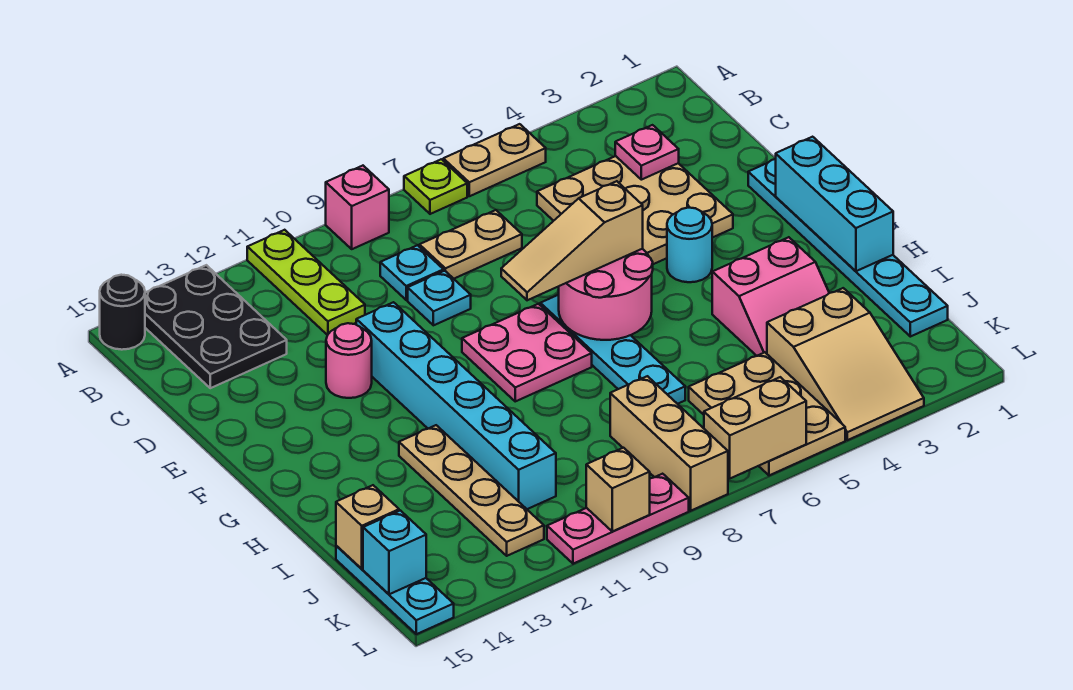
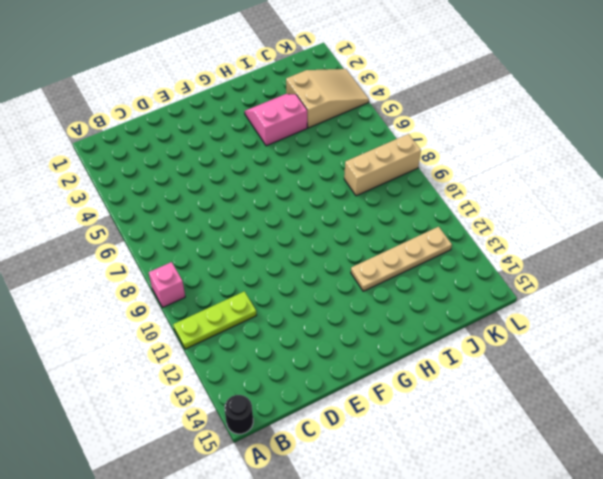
pink 2x2 slope [245,94,307,146] -> pink 2x2 slope turned to [712,237,829,356]
none -> tan 1x2 plate [443,124,546,196]
none -> lime 1x1 plate [404,159,467,214]
none -> black 2x3 plate [145,265,287,388]
none -> tan 3x3 plate [537,156,733,264]

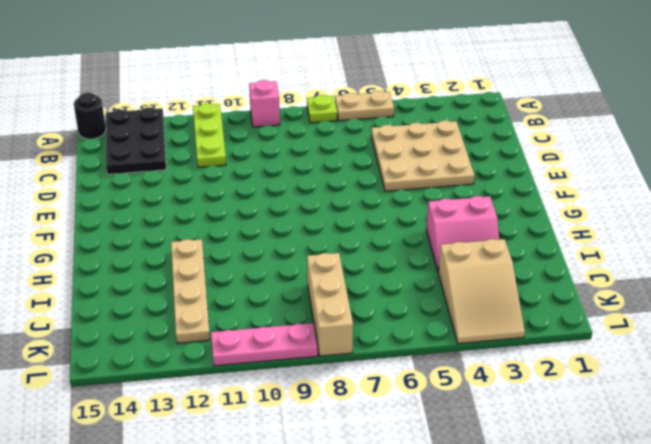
none -> tan 1x2 plate [419,210,522,279]
none -> cyan 1x1 plate [380,245,444,300]
none -> cyan 1x1 plate [408,271,471,325]
none -> cyan 1x6 plate [748,159,948,337]

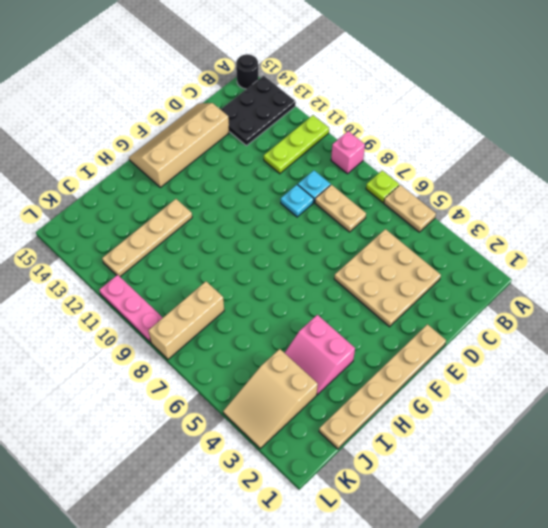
tan 2x4 slope [129,103,229,187] -> none
tan 1x6 plate [319,324,446,449] -> cyan 1x6 plate [748,159,948,337]
none -> cyan 1x6 brick [356,302,556,509]
none -> pink 1x1 round brick [326,323,372,398]
none -> cyan 1x1 round brick [667,208,712,282]
none -> cyan 1x4 plate [540,295,685,404]

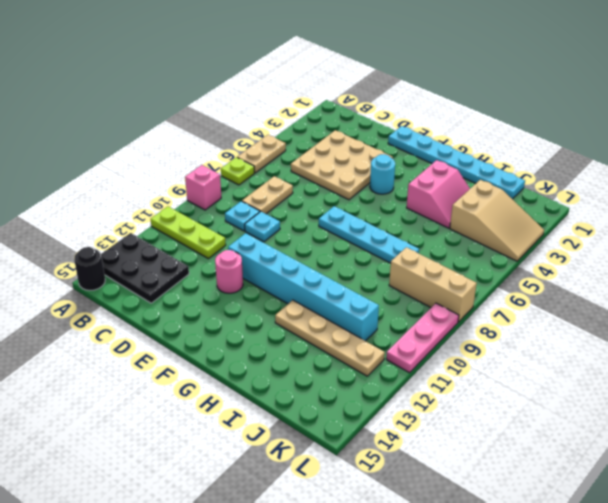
none -> pink 2x2 plate [462,304,592,401]
none -> tan 2x3 plate [689,352,845,475]
none -> cyan 1x3 plate [336,546,454,634]
none -> pink 1x1 plate [615,125,679,180]

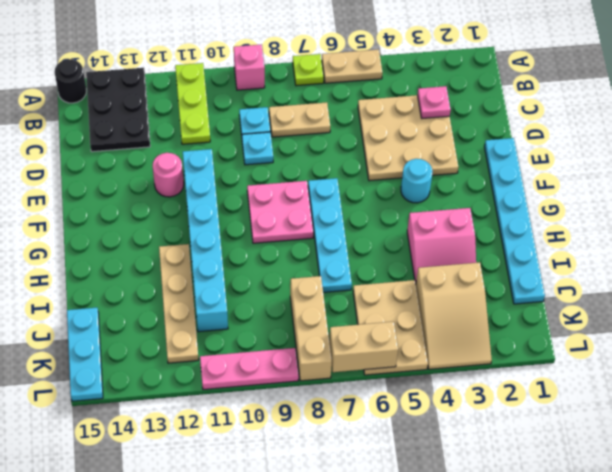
none -> cyan 1x3 brick [776,137,893,271]
none -> pink 2x2 round brick [559,249,653,340]
none -> tan 1x1 brick [336,485,399,569]
none -> cyan 1x1 brick [363,510,426,594]

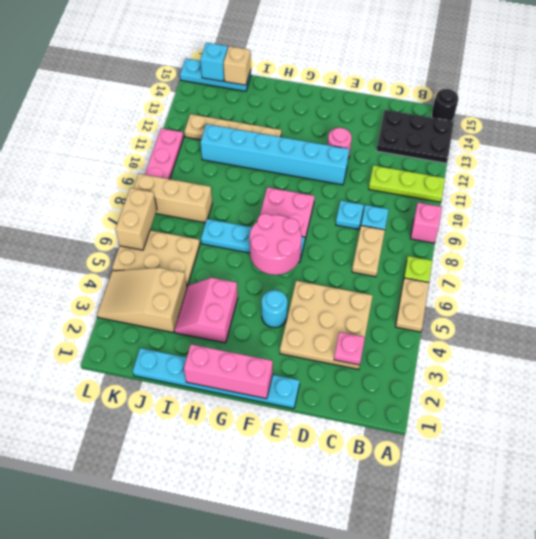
pink 1x3 brick [184,344,273,399] -> cyan 1x3 brick [776,137,893,271]
none -> tan 1x1 brick [586,448,650,531]
none -> tan 1x3 slope [501,181,643,300]

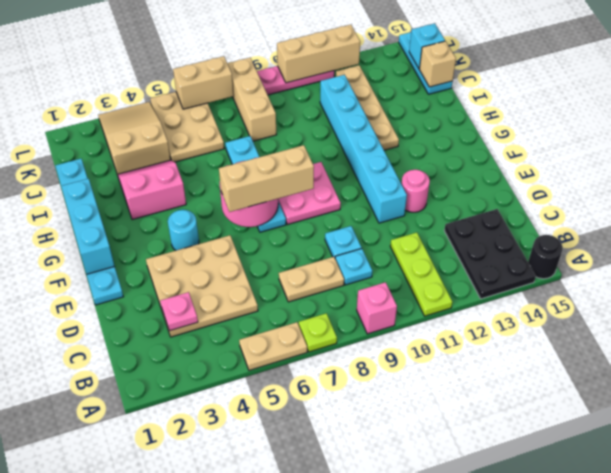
tan 1x3 brick [219,145,314,212] -> tan 1x3 slope [501,181,643,300]
tan 1x3 brick [277,25,360,83] -> tan 1x1 brick [586,448,650,531]

